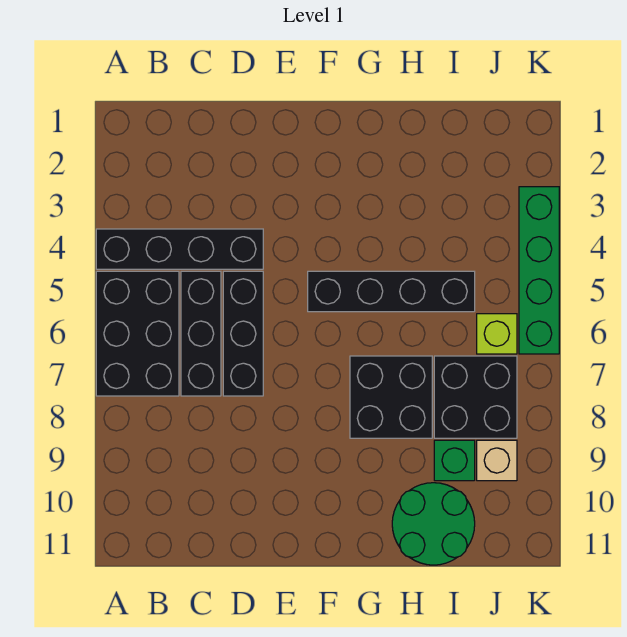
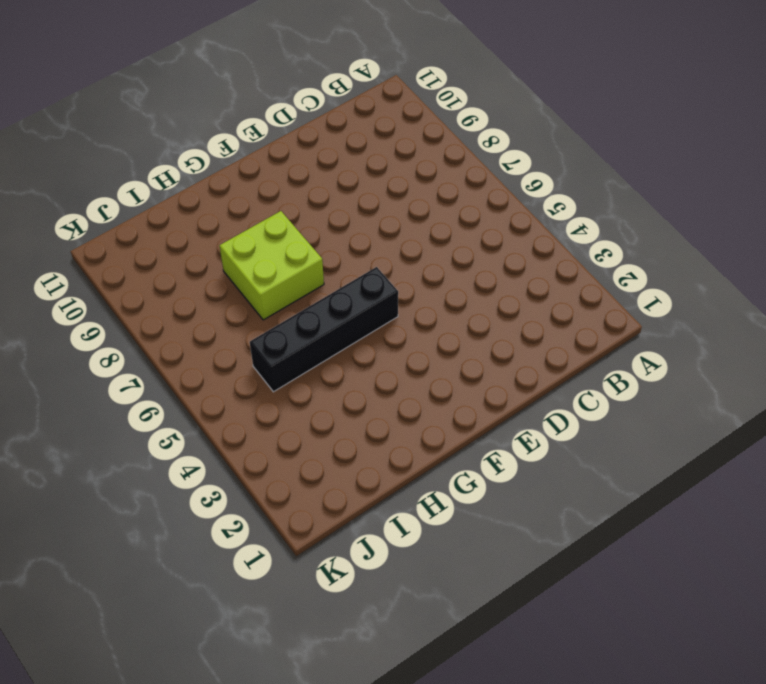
lime 2x2 brick [219,211,324,320] -> black 2x2 brick [350,356,432,438]
none -> black 1x4 brick [96,229,263,269]
none -> black 2x3 brick [96,271,179,396]
none -> black 1x3 brick [181,271,221,396]

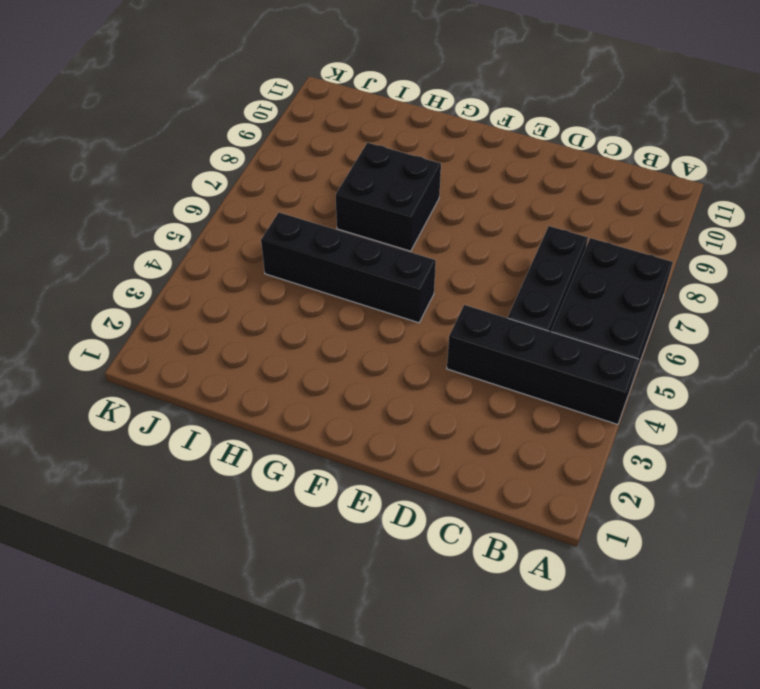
none -> black 1x3 brick [223,271,263,396]
none -> green 2x2 round brick [392,483,475,565]
none -> black 2x2 brick [434,356,517,438]

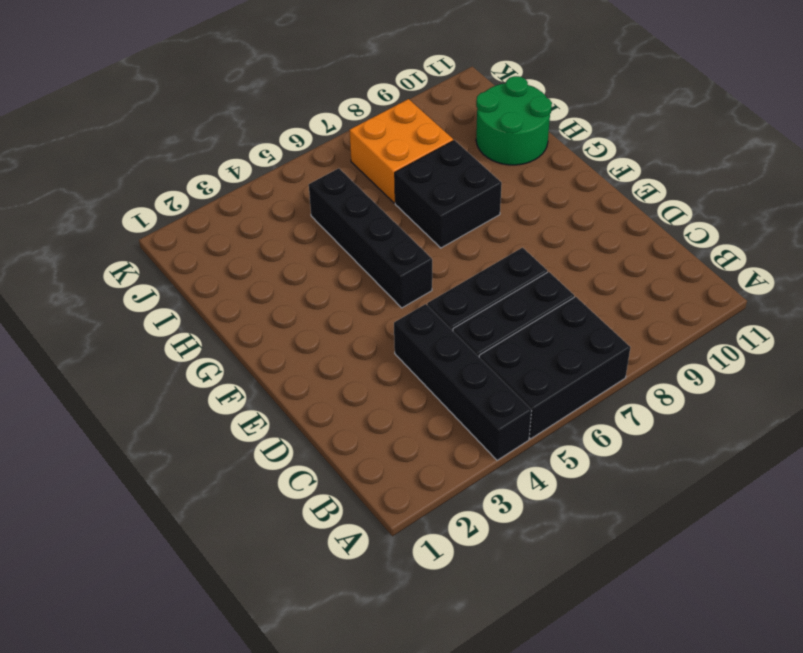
orange 2x2 brick [350,99,453,203] -> black 2x2 brick [434,356,517,438]
none -> green 1x1 brick [434,440,475,481]
none -> lime 1x1 brick [477,314,517,354]
none -> tan 1x1 brick [477,440,517,481]

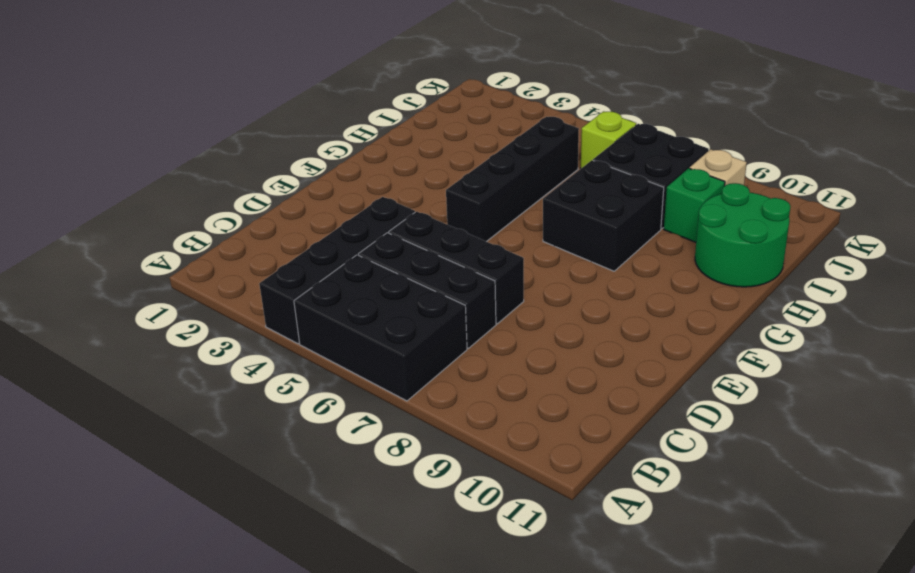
none -> green 1x4 brick [519,187,559,354]

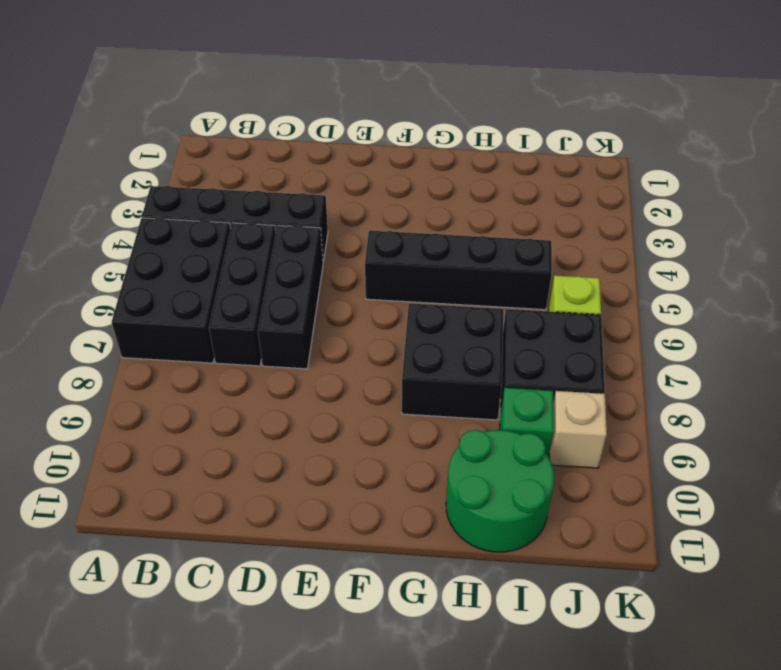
none -> green 1x4 brick [519,187,559,354]

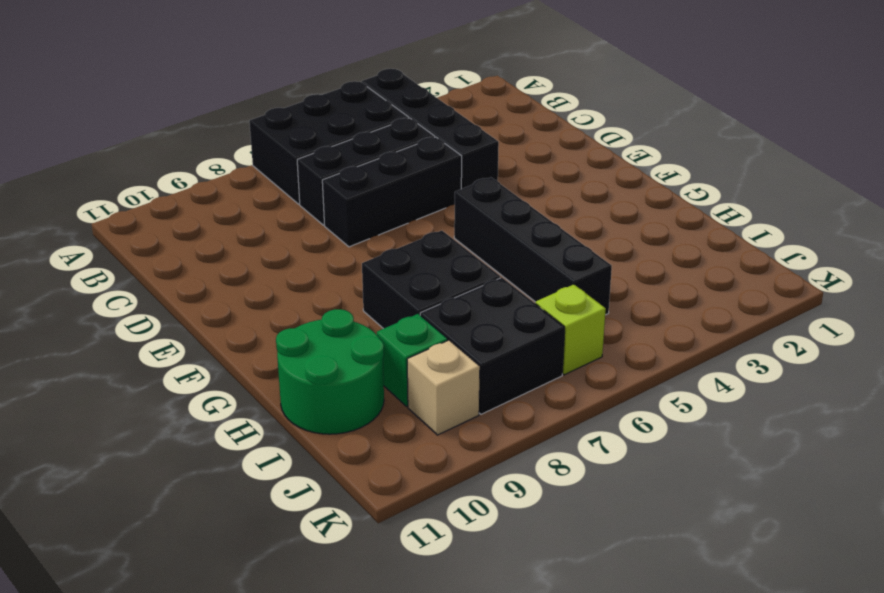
none -> green 1x4 brick [519,187,559,354]

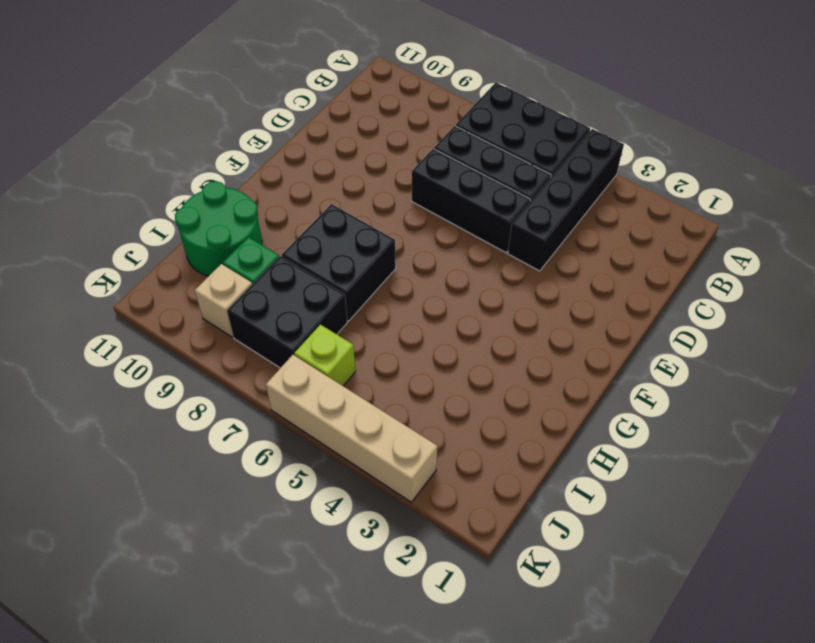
tan 1x4 brick [266,355,437,502] -> green 1x4 brick [519,187,559,354]
none -> black 1x4 brick [308,271,475,312]

